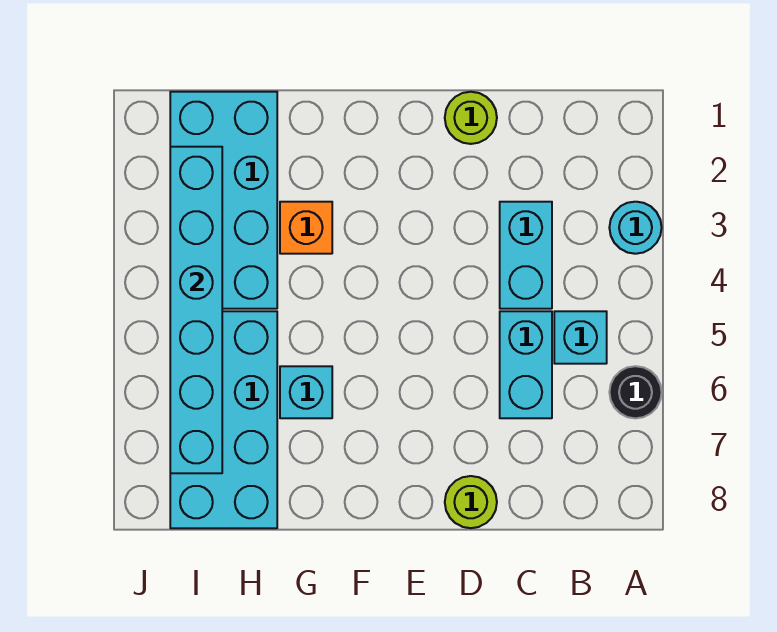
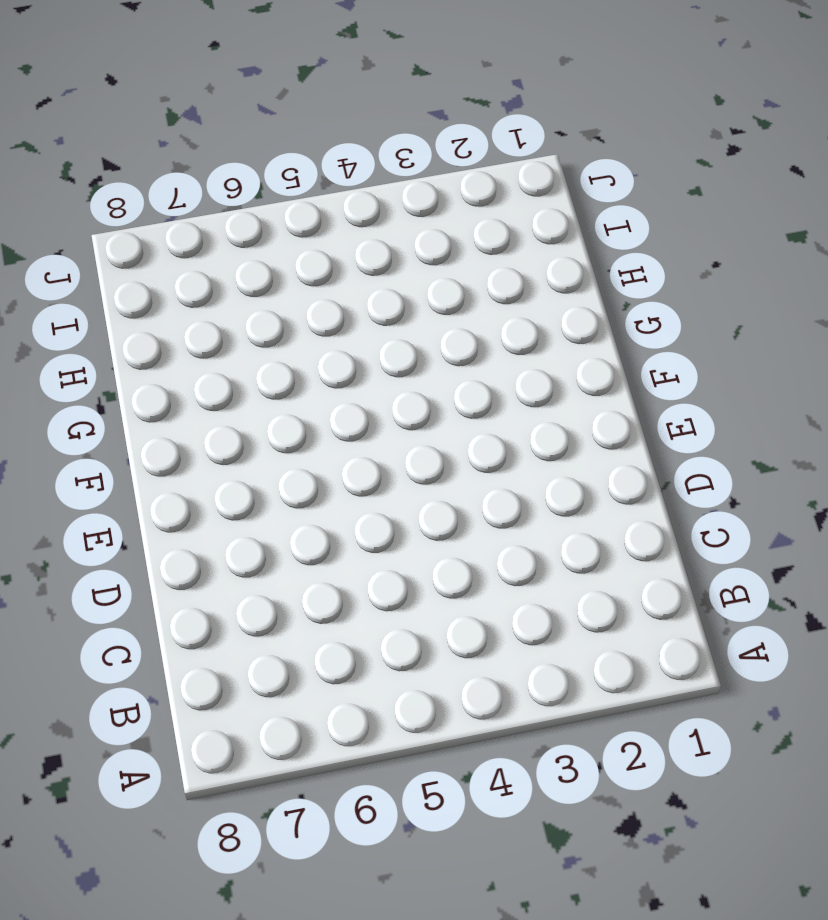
none -> cyan 1x1 round brick [609,202,662,254]
none -> black 1x1 round brick [609,366,662,418]
none -> cyan 1x1 brick [554,311,607,364]

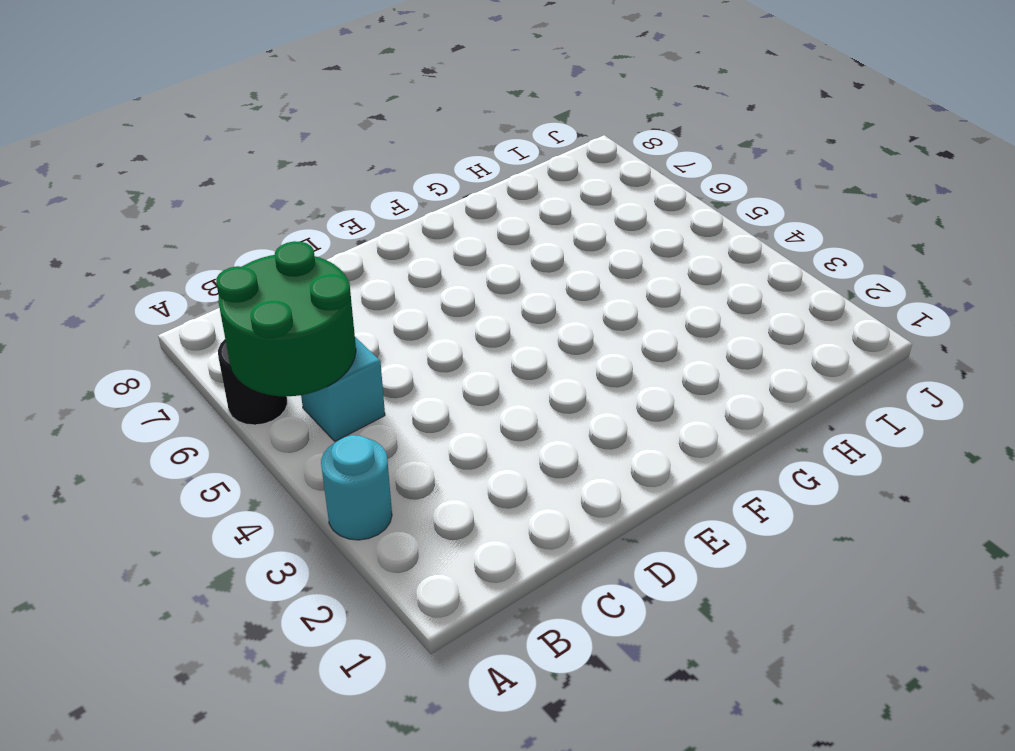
green 2x2 round brick [216,241,356,396] -> none
none -> cyan 1x2 brick [500,202,552,309]
none -> cyan 1x2 brick [500,311,552,418]
none -> lime 1x1 round brick [445,92,497,144]

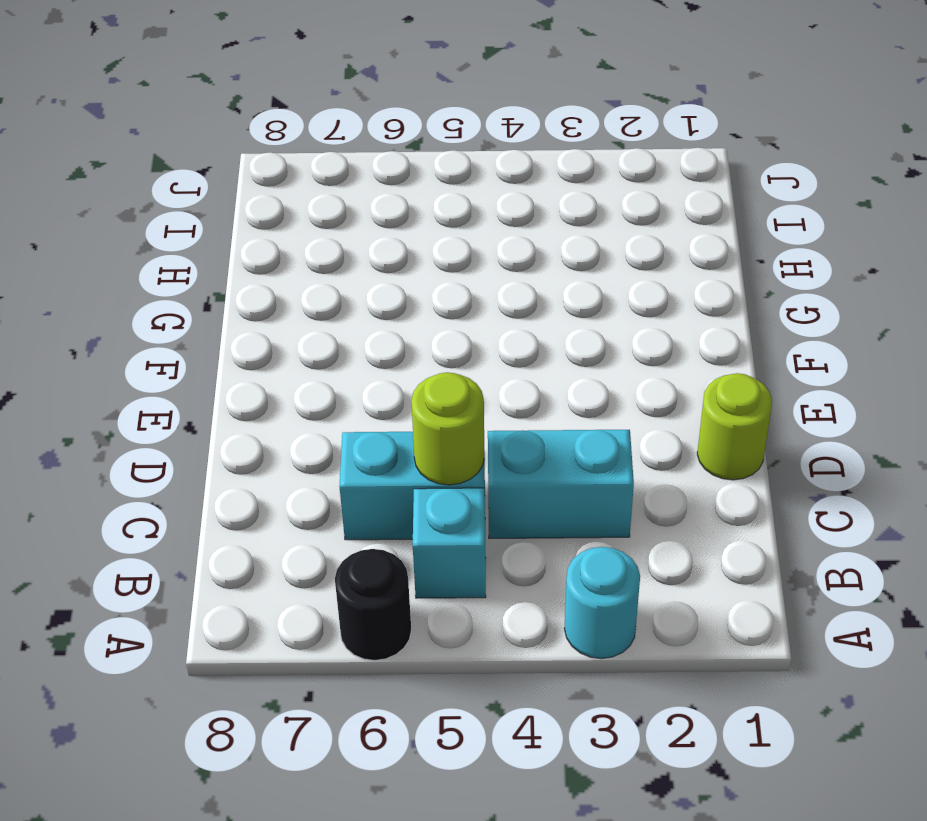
lime 1x1 round brick [411,372,484,485] -> lime 1x1 round brick moved to [445,476,497,528]
none -> orange 1x1 brick [280,202,332,254]
none -> cyan 1x1 brick [280,366,332,418]
none -> cyan 2x4 brick [170,92,277,309]

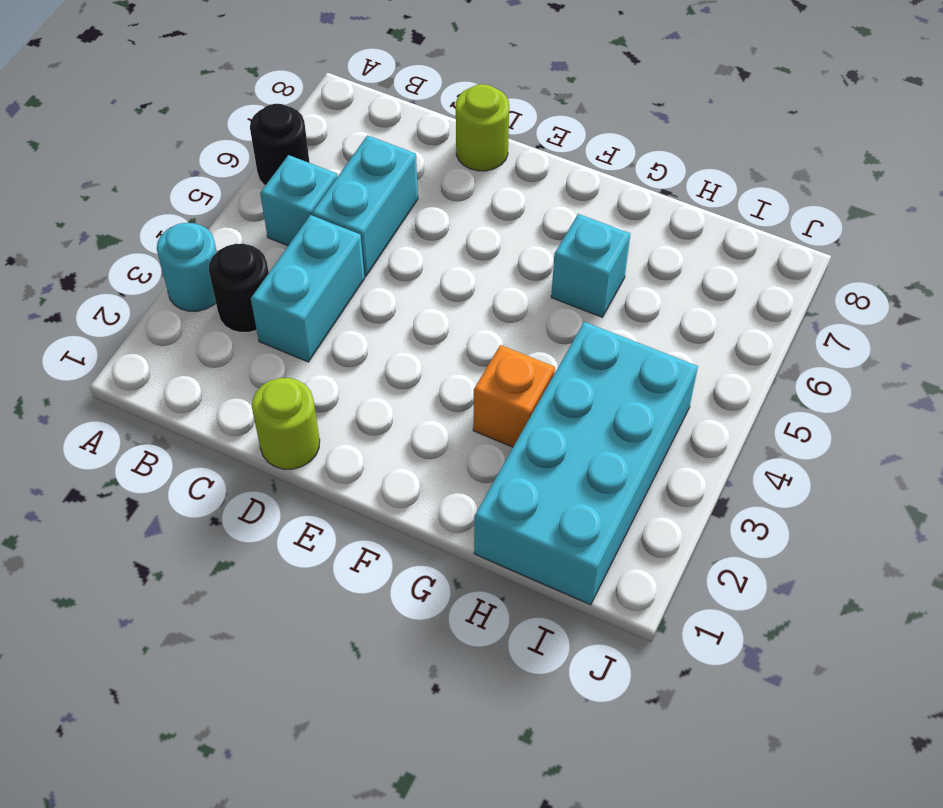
black 1x1 round brick [209,244,269,332] -> none
none -> cyan 2x4 brick [170,311,277,528]
none -> cyan 1x6 brick [170,147,222,473]

